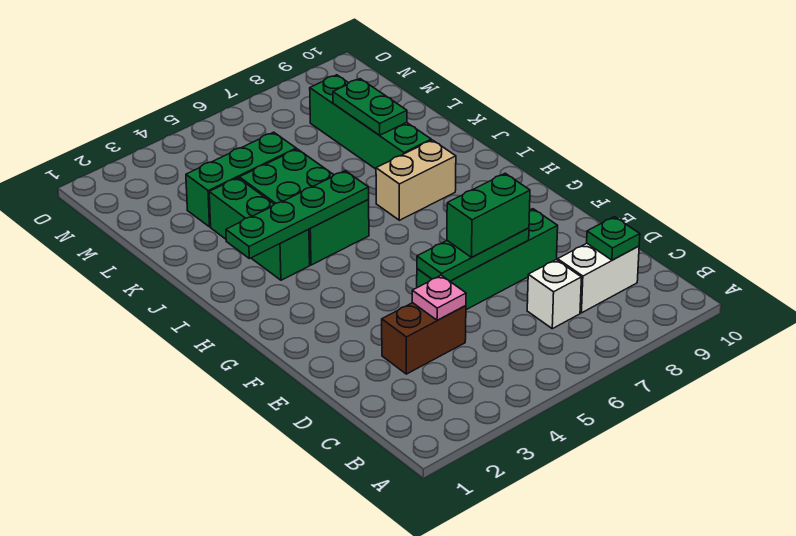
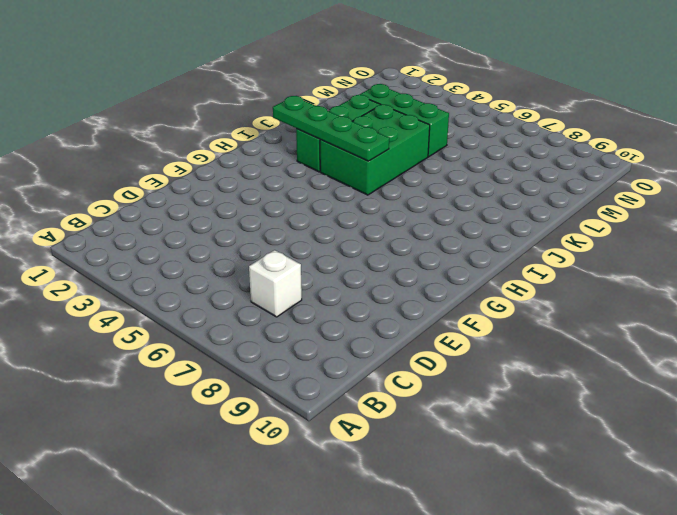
none -> white 1x2 brick [558,243,639,313]
none -> brown 1x2 brick [382,303,466,374]
none -> green 1x4 brick [417,209,558,310]

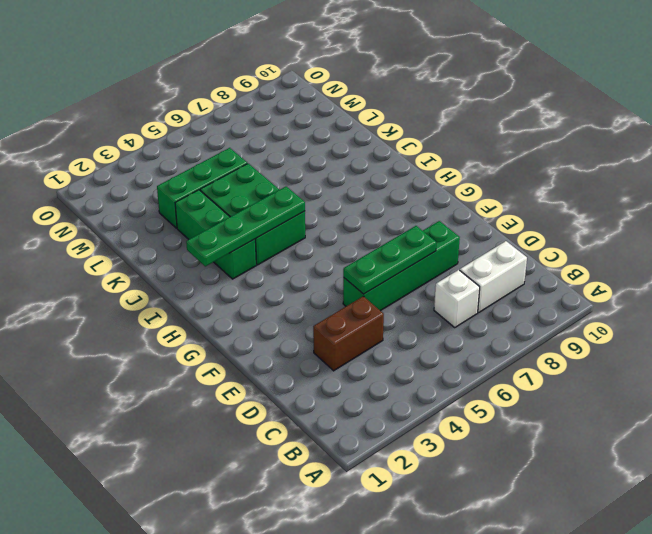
none -> tan 1x2 brick [376,140,456,220]
none -> green 1x4 brick [310,75,431,169]
none -> green 1x1 plate [587,217,640,260]

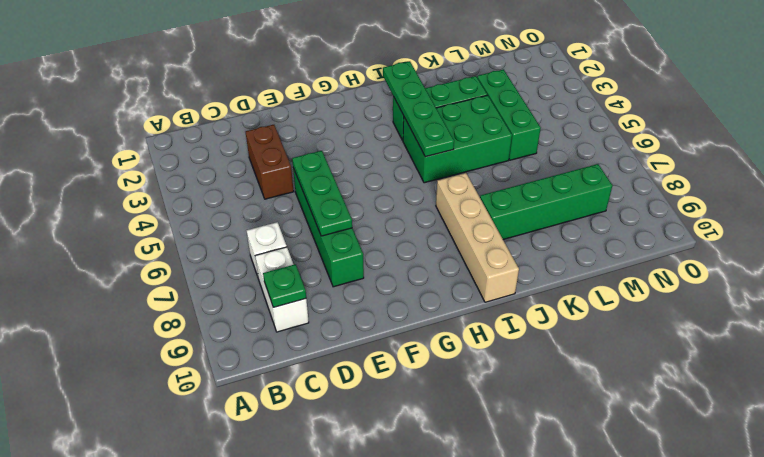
tan 1x4 brick [436,173,519,302] -> tan 1x2 brick [376,140,456,220]
none -> pink 1x1 plate [412,275,466,320]
none -> green 1x2 plate [333,79,407,135]
none -> green 1x2 brick [447,173,530,257]

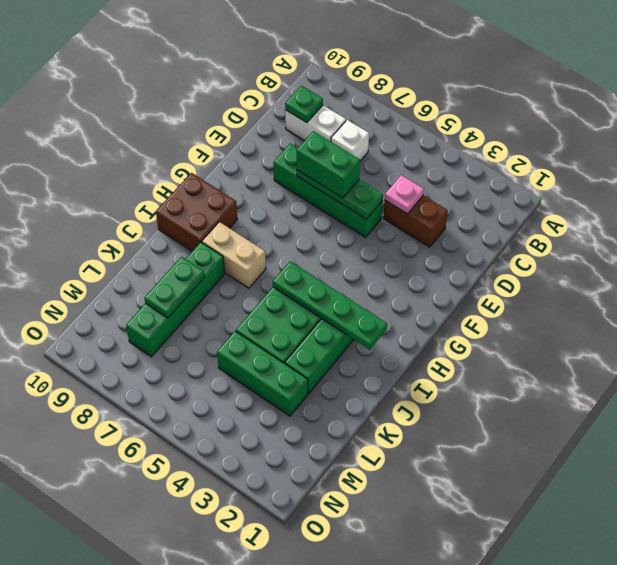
brown 2x2 brick [156,173,237,251] -> none

